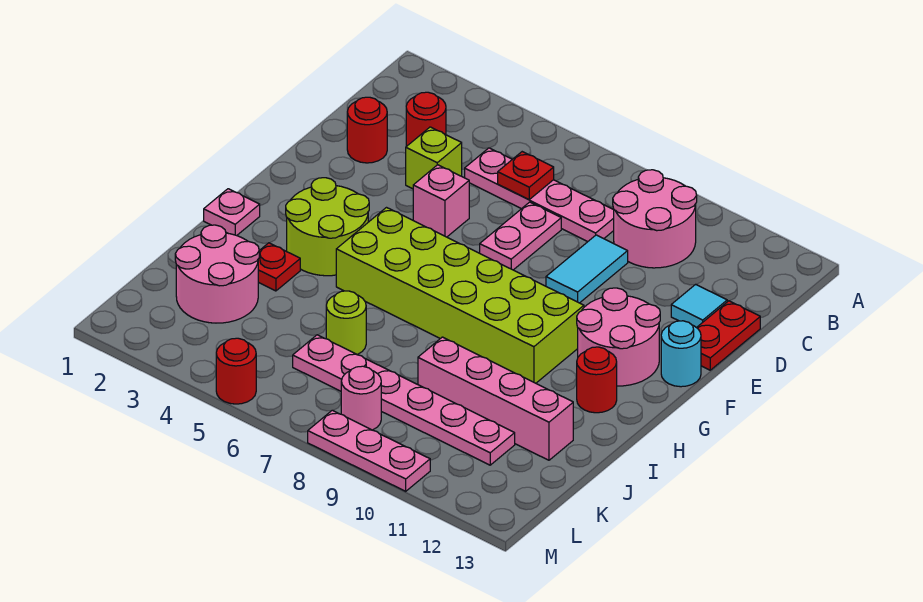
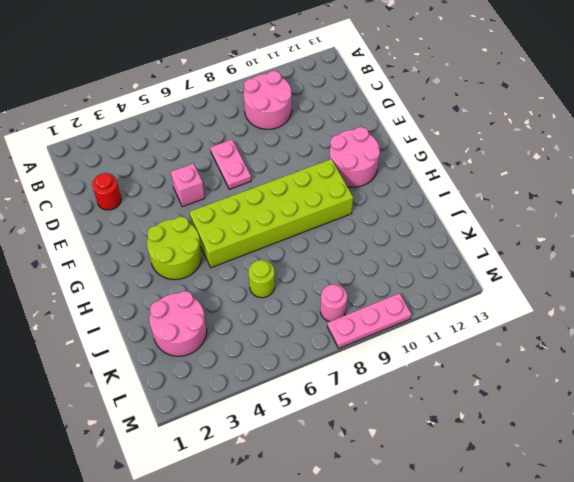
none -> red 1x1 round brick [406,92,446,146]
none -> pink 1x4 plate [465,148,614,242]
none -> lime 1x1 brick [406,127,462,189]

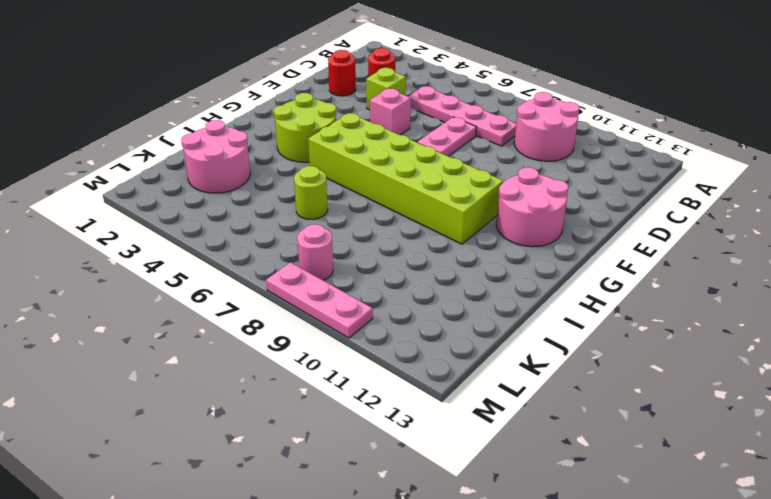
none -> cyan 1x2 tile [546,235,628,303]
none -> cyan 1x1 tile [671,284,727,328]
none -> red 1x2 plate [697,301,760,370]

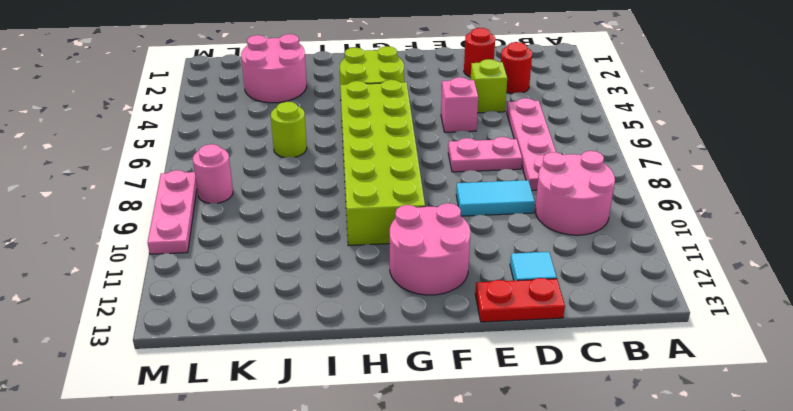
none -> cyan 1x1 round brick [661,321,701,387]
none -> pink 1x1 plate [204,189,260,236]
none -> red 1x1 round brick [577,347,617,413]

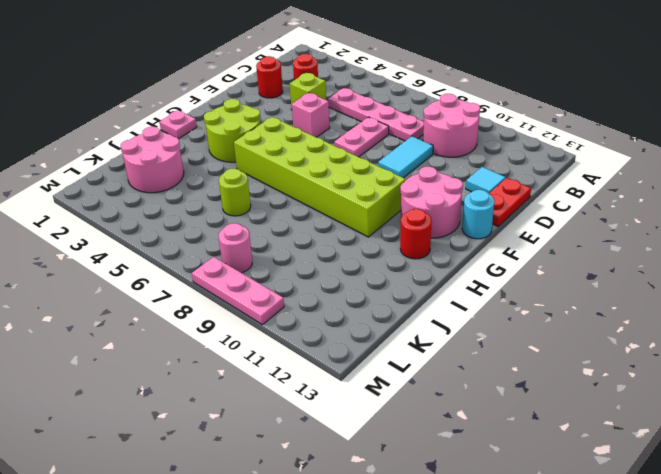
none -> red 1x1 plate [258,243,300,291]
none -> pink 1x4 brick [418,337,573,460]
none -> pink 1x6 plate [293,335,515,465]

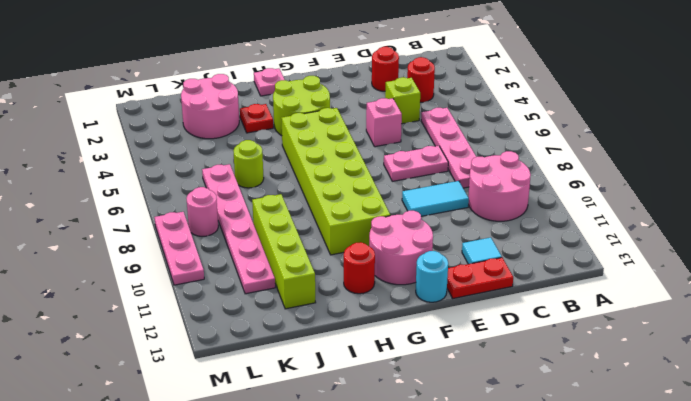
lime 1x4 brick [252,194,316,309] -> pink 1x4 brick [418,337,573,460]
none -> red 1x1 round brick [216,338,256,404]
none -> red 1x1 plate [498,152,554,200]

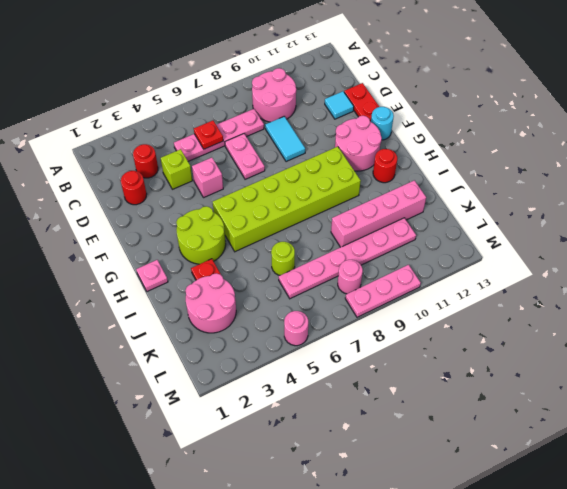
pink 1x1 round brick [284,311,308,346] -> red 1x1 round brick [216,338,256,404]

